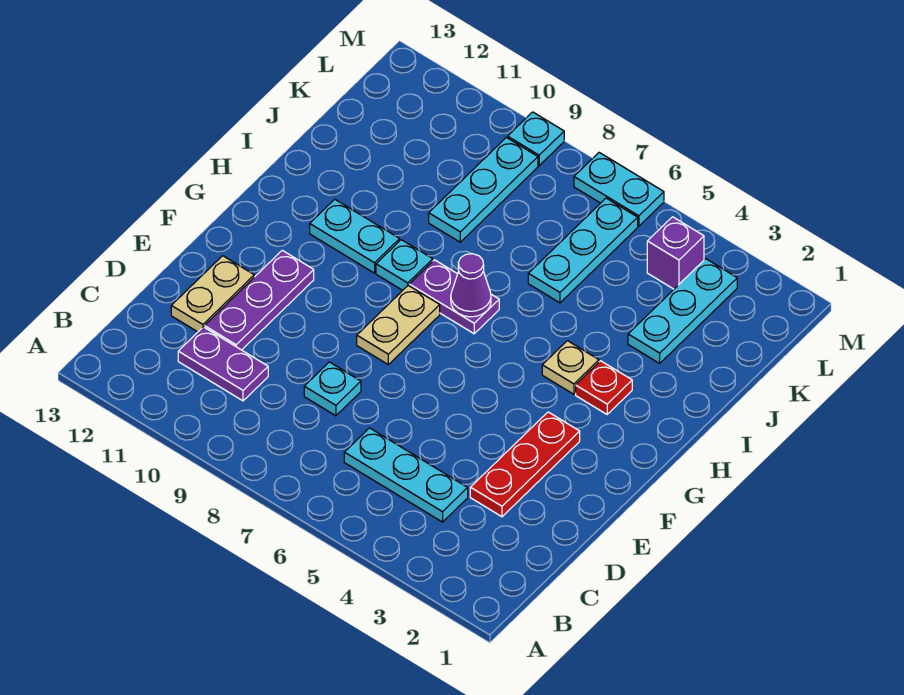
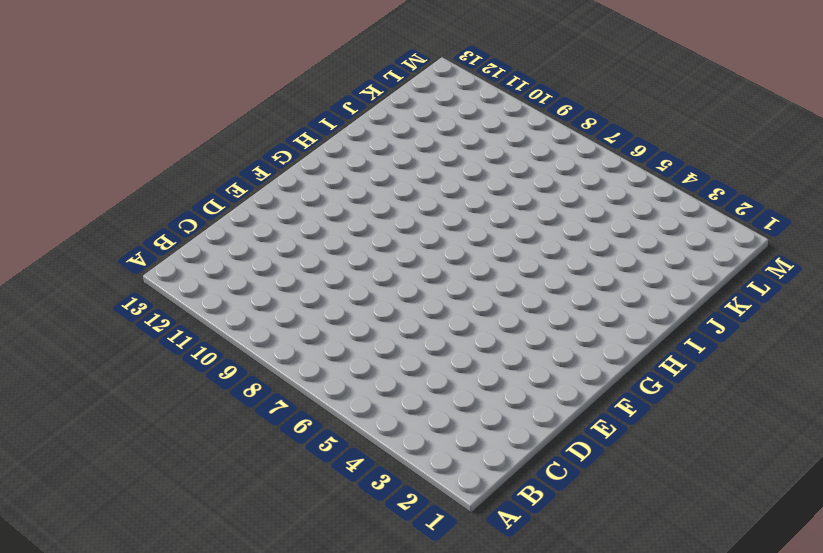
none -> cyan 1x3 plate [344,428,468,522]
none -> purple 1x2 plate [178,327,268,401]
none -> red 1x3 plate [470,412,580,517]

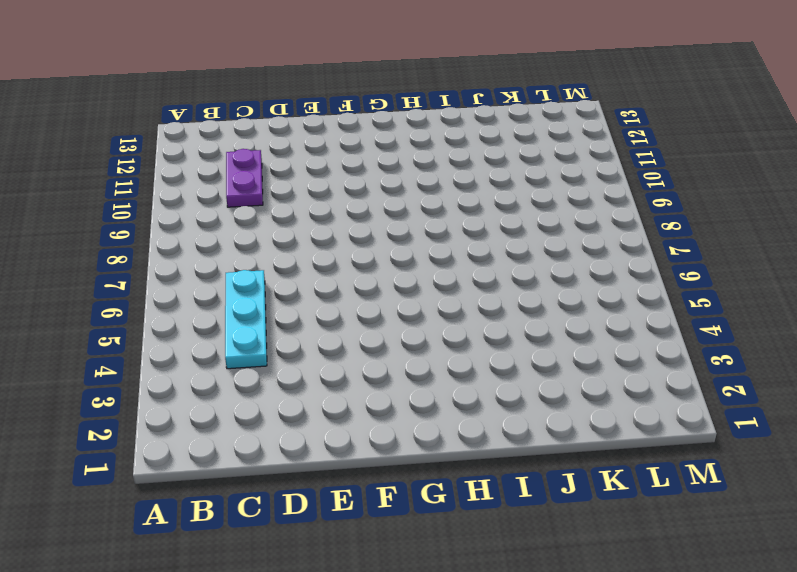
none -> red 1x3 plate [470,412,580,517]
none -> cyan 1x1 plate [304,362,361,416]
none -> purple 1x3 plate [205,250,314,350]

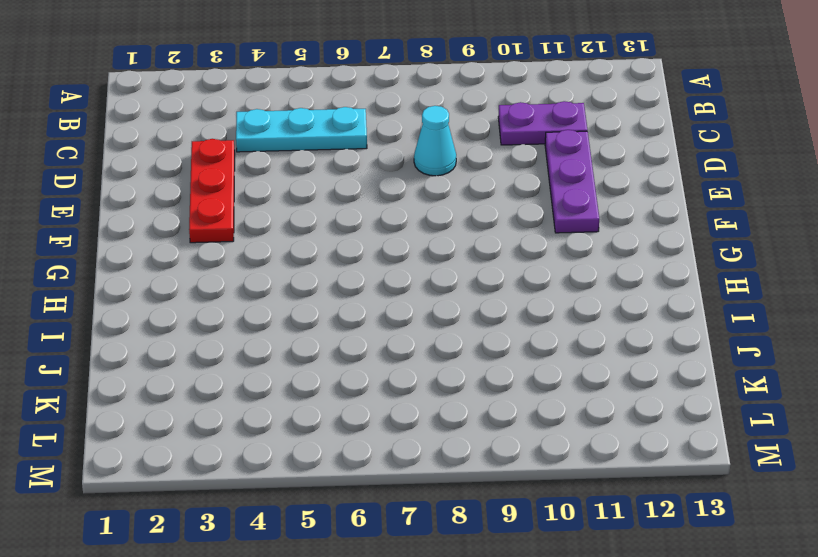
cyan 1x1 cone [414,106,456,176] -> cyan 1x1 plate [304,362,361,416]
none -> tan 1x2 plate [171,256,254,332]
none -> tan 1x2 plate [357,285,440,365]
none -> red 1x1 plate [576,361,632,414]

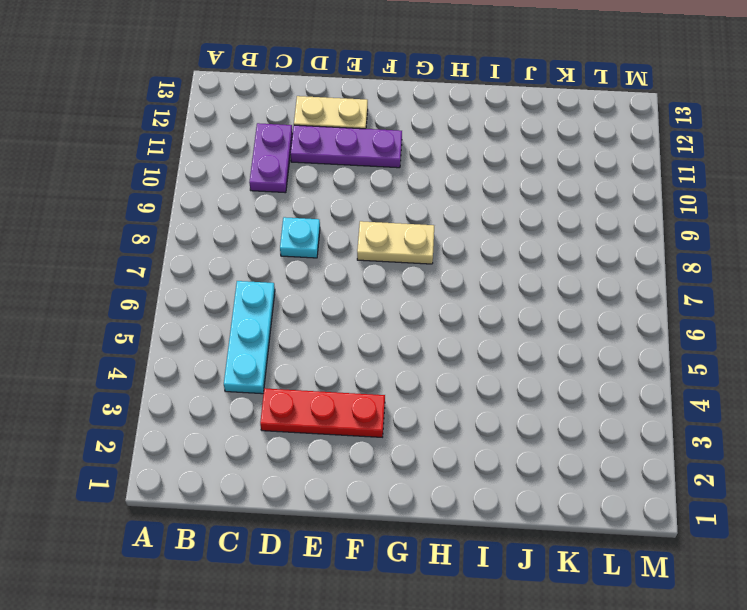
none -> red 1x1 plate [576,361,632,414]
none -> tan 1x1 plate [542,341,599,394]
none -> purple 1x2 plate [409,260,499,334]

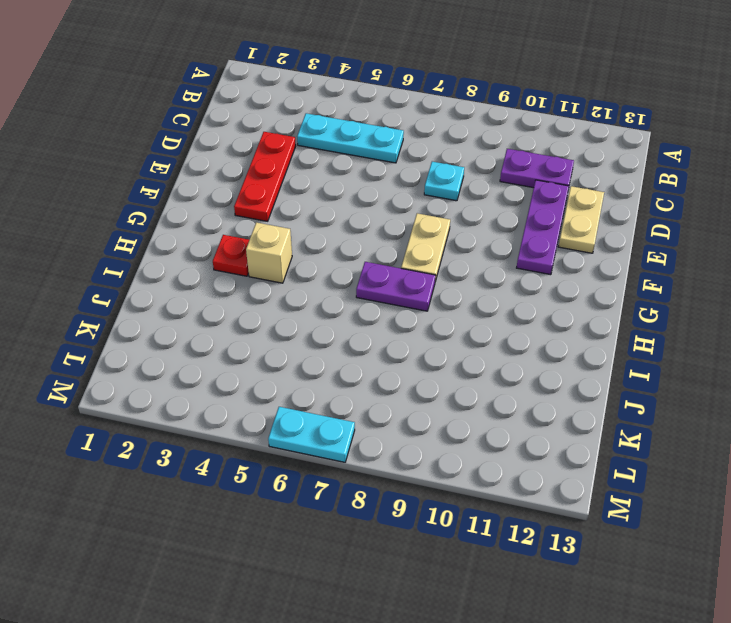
tan 1x1 brick [246,222,292,283] -> tan 1x1 plate [542,341,599,394]
none -> cyan 1x1 plate [376,240,433,290]
none -> cyan 1x2 plate [310,199,400,273]
none -> cyan 1x3 plate [628,259,737,363]

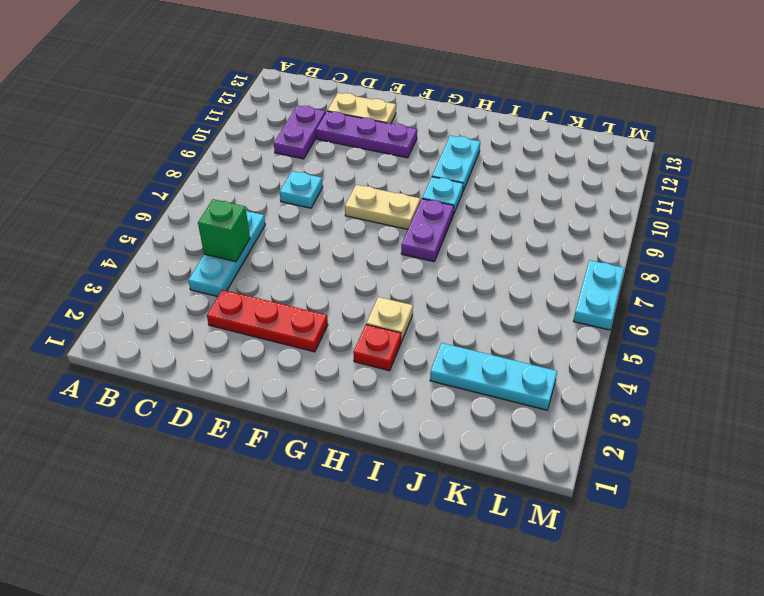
green 1x1 brick [198,199,250,262] -> none
none -> cyan 1x3 plate [528,198,638,303]
none -> cyan 1x3 plate [429,137,538,242]
none -> purple 1x1 brick [647,217,704,289]

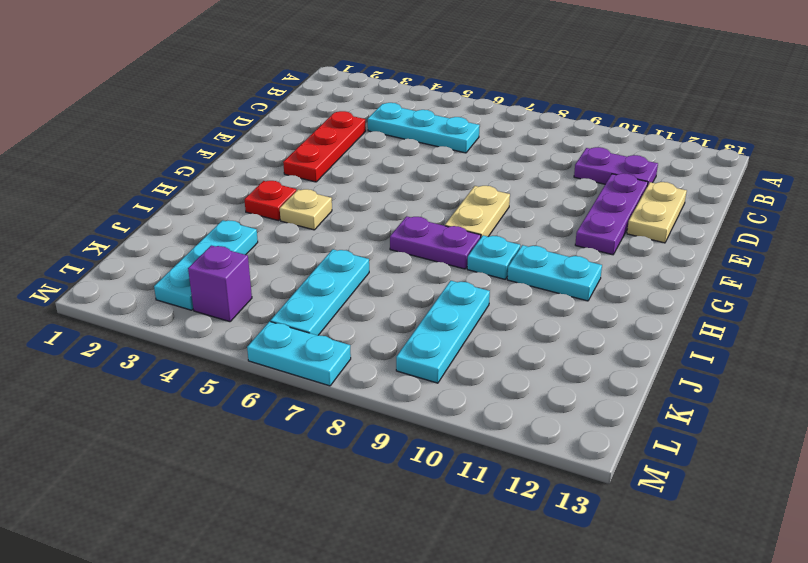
none -> cyan 1x1 plate [304,362,361,416]
none -> cyan 1x1 plate [508,112,564,166]
none -> purple 1x1 cone [451,254,491,317]

